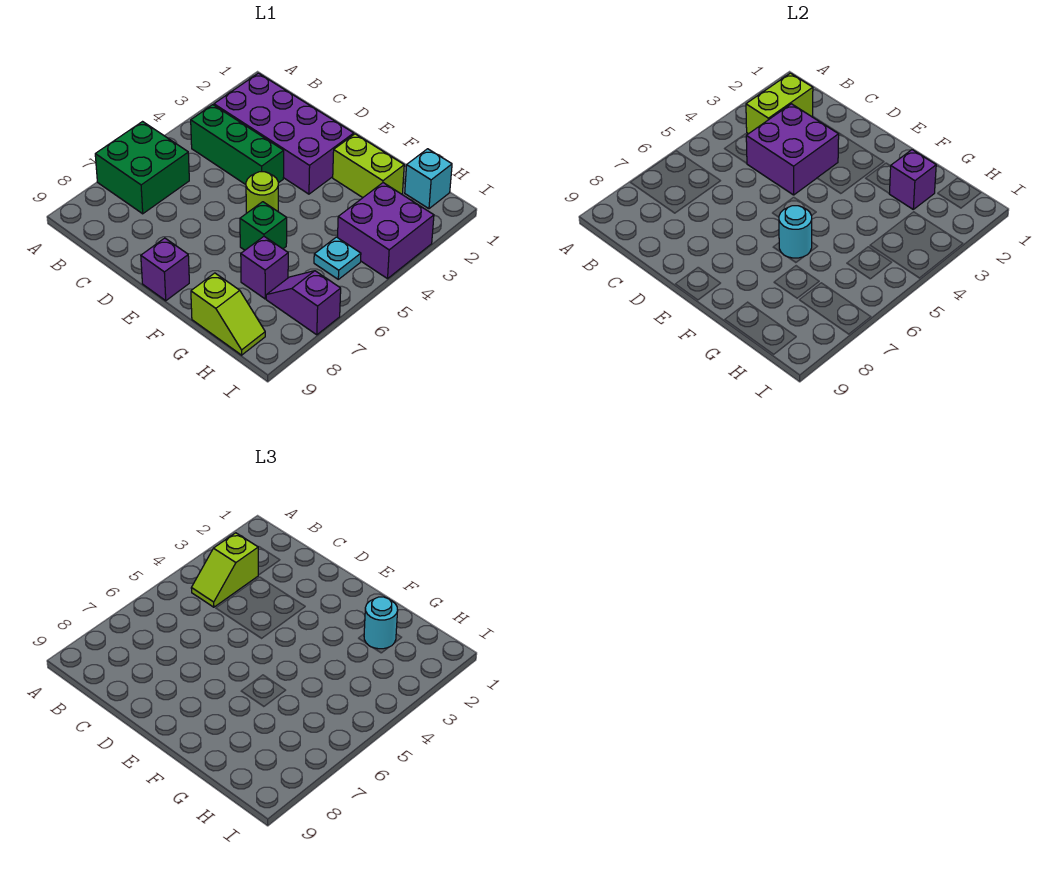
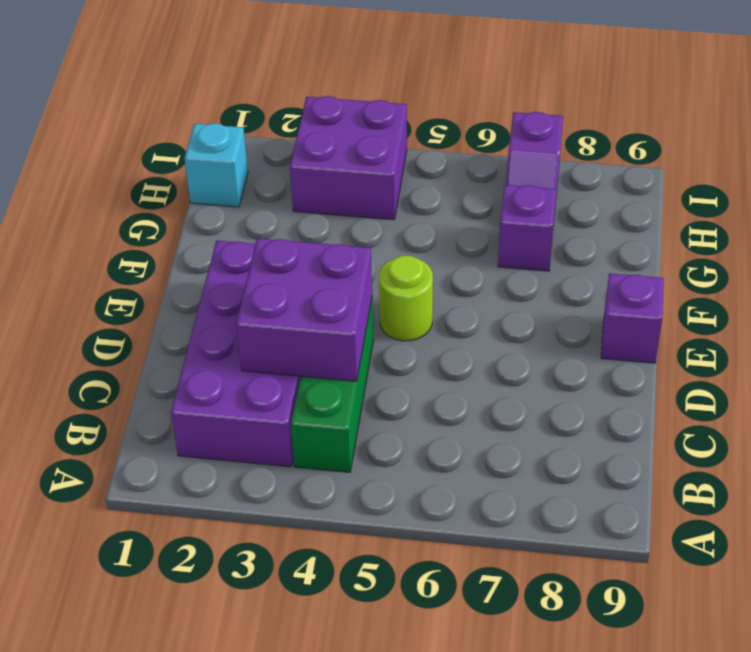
none -> green 2x2 brick [95,122,189,214]
none -> lime 1x2 brick [333,134,404,198]
none -> green 1x1 brick [240,202,287,250]

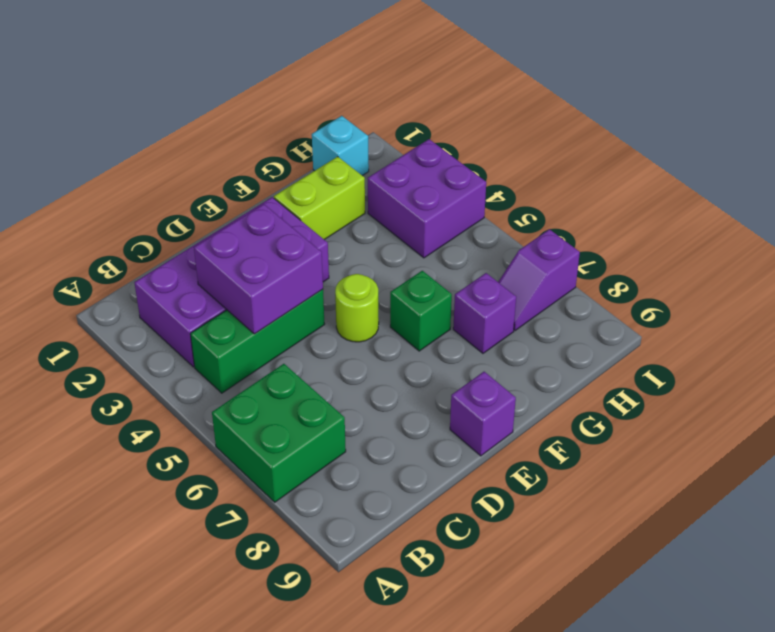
none -> lime 1x2 slope [191,273,265,355]
none -> cyan 1x1 plate [314,237,361,279]
none -> lime 1x2 brick [746,73,813,134]

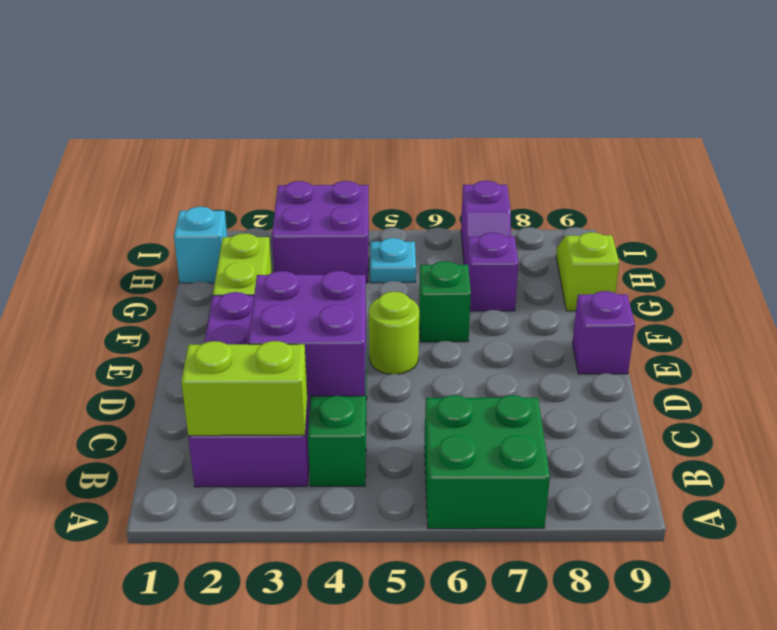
none -> cyan 1x1 round brick [779,206,812,258]
none -> purple 1x1 brick [889,150,936,209]
none -> lime 1x2 slope [191,533,258,607]

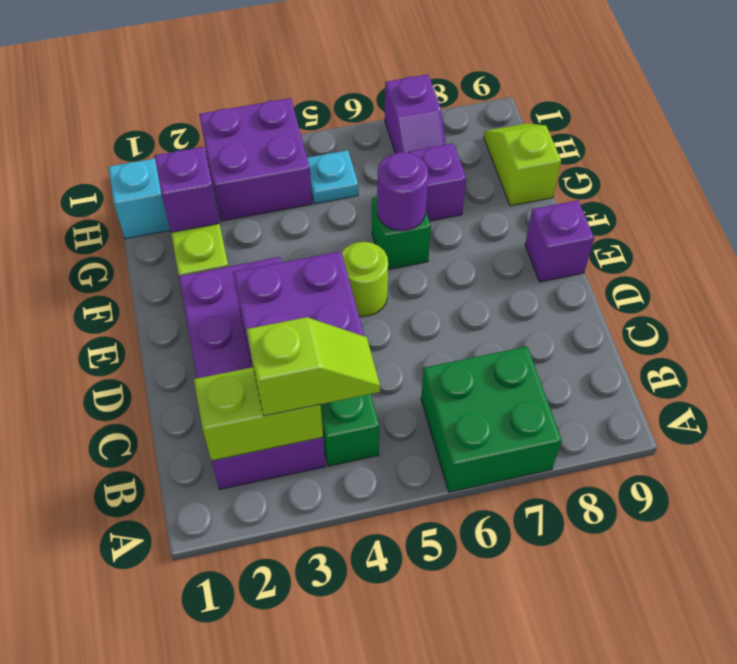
purple 1x1 round brick [377,152,428,231] -> cyan 1x1 round brick [779,206,812,258]
none -> cyan 1x1 round brick [364,597,398,649]

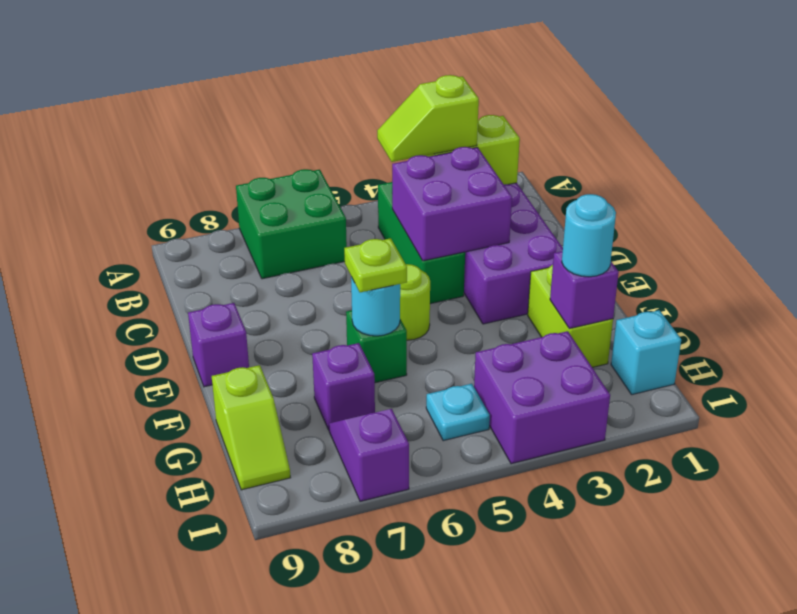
lime 1x1 plate [344,238,407,292] -> none

